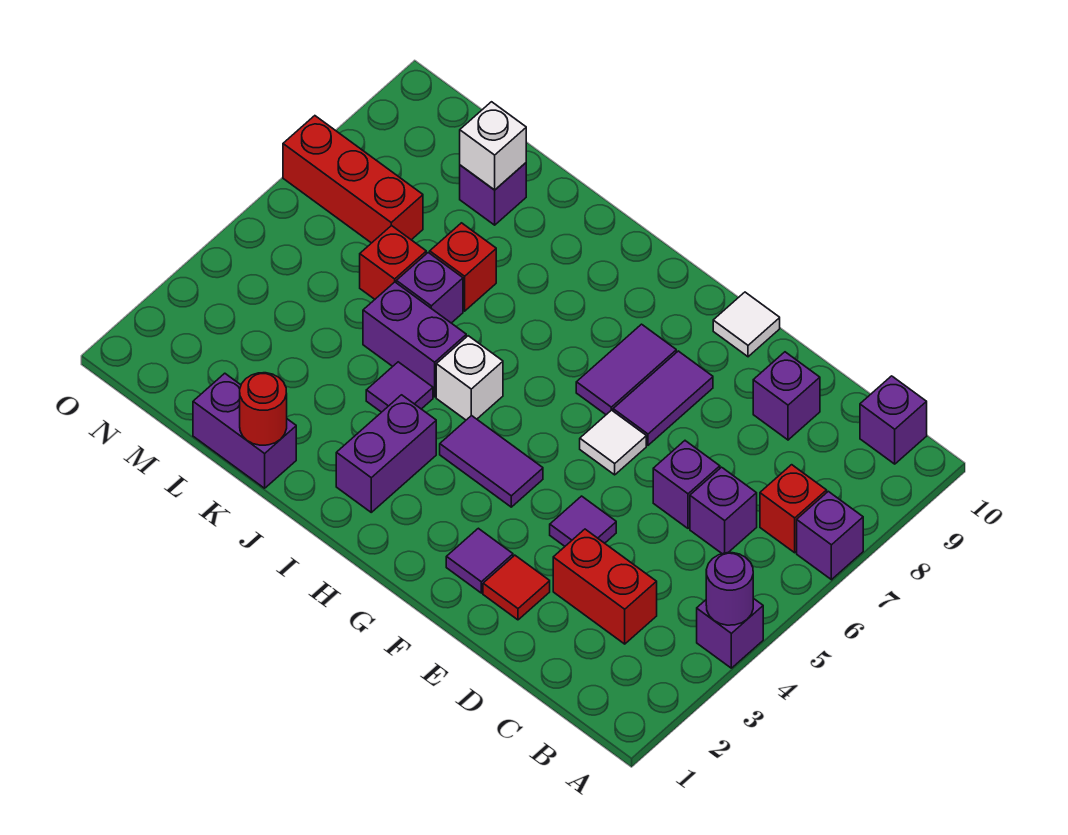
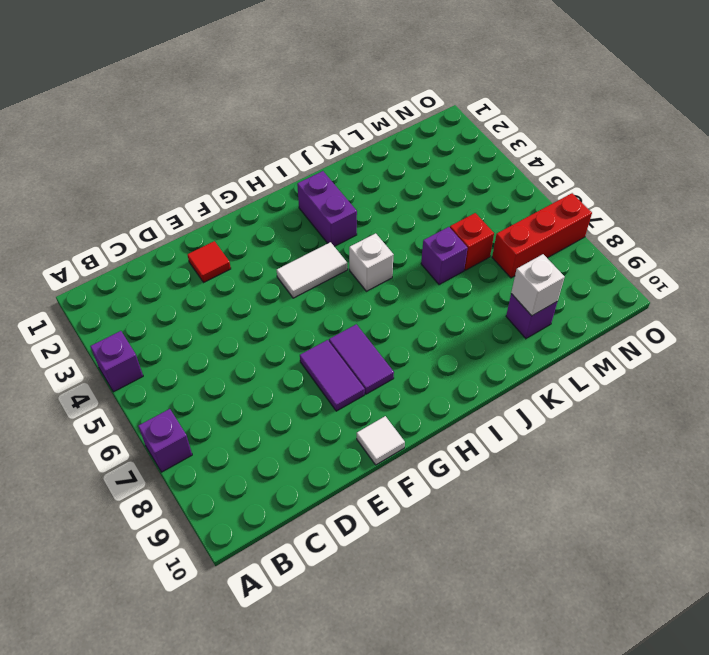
white 1x2 tile [277,242,347,298] -> purple 1x2 tile [440,415,543,507]
none -> red 1x1 brick [760,465,827,553]
none -> purple 1x1 brick [860,376,927,464]
none -> red 1x2 brick [553,529,657,644]

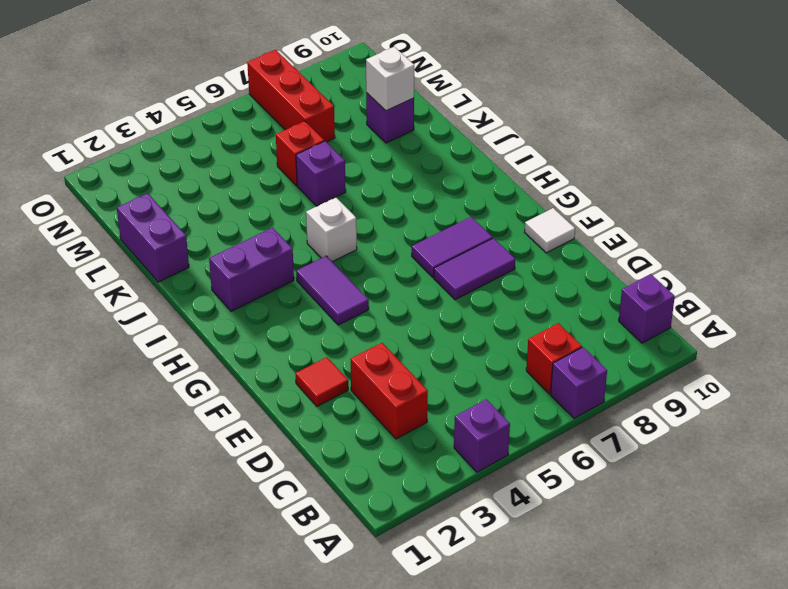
none -> purple 1x1 brick [690,467,757,554]
none -> purple 1x1 brick [653,441,720,528]
none -> purple 1x1 brick [753,352,820,440]

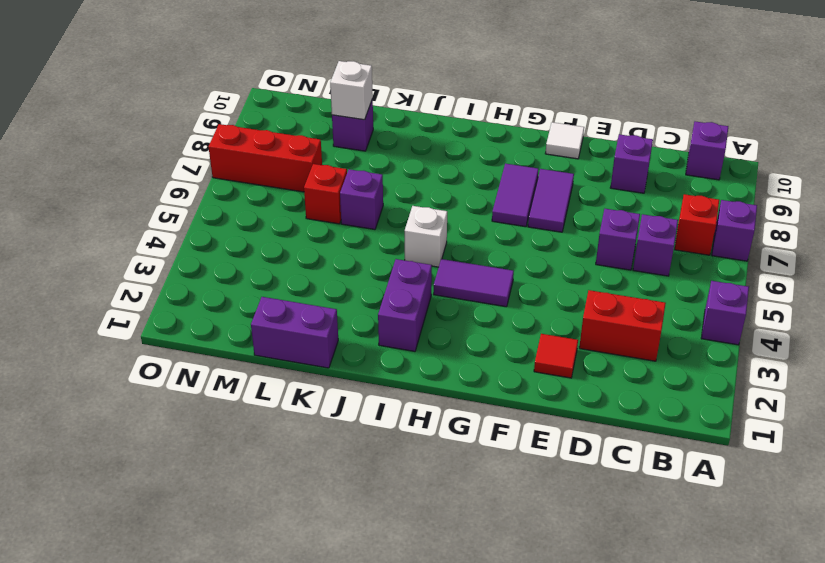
none -> purple 1x1 tile [550,496,616,546]
none -> purple 1x1 tile [446,528,513,593]
none -> white 1x1 tile [580,410,646,475]

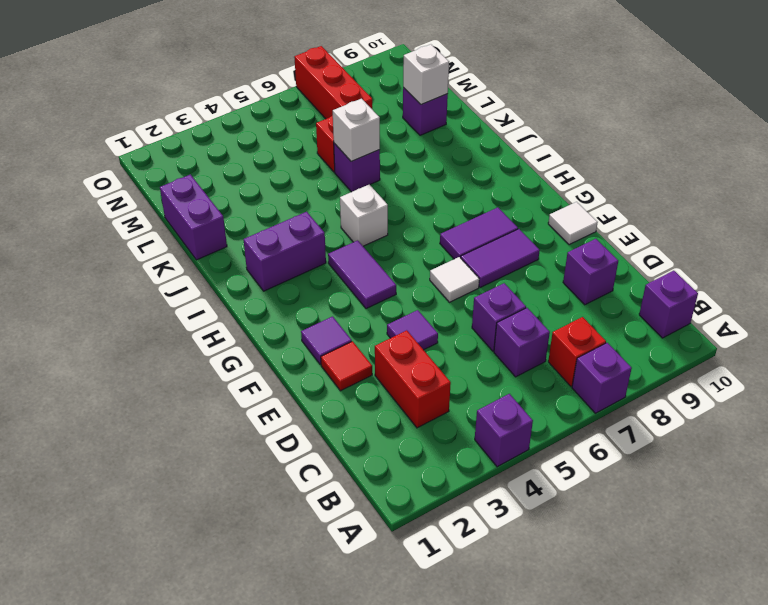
white 1x1 brick [333,99,380,162] -> none
none -> purple 1x1 tile [366,362,433,412]
none -> purple 1x2 brick [363,282,466,397]
none -> red 1x1 brick [430,223,496,311]

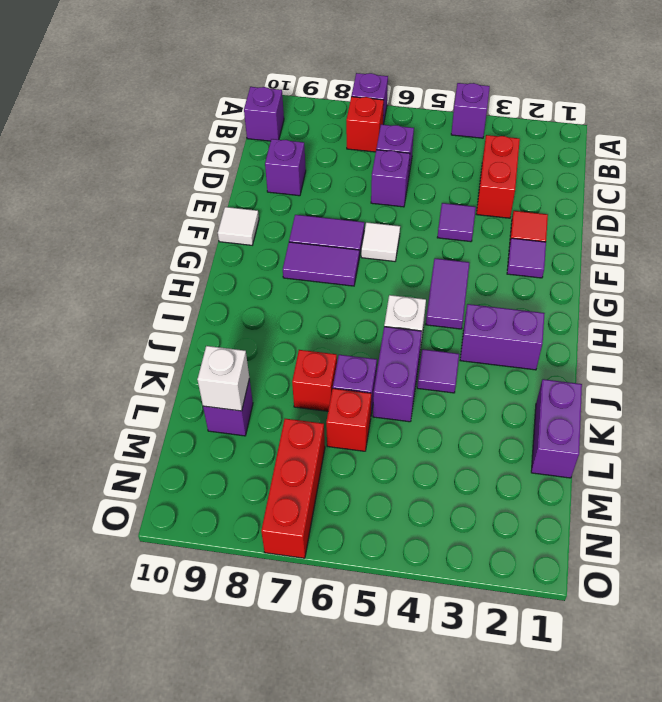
none -> purple 1x1 round brick [706,553,753,625]
none -> red 1x1 round brick [240,373,287,445]

